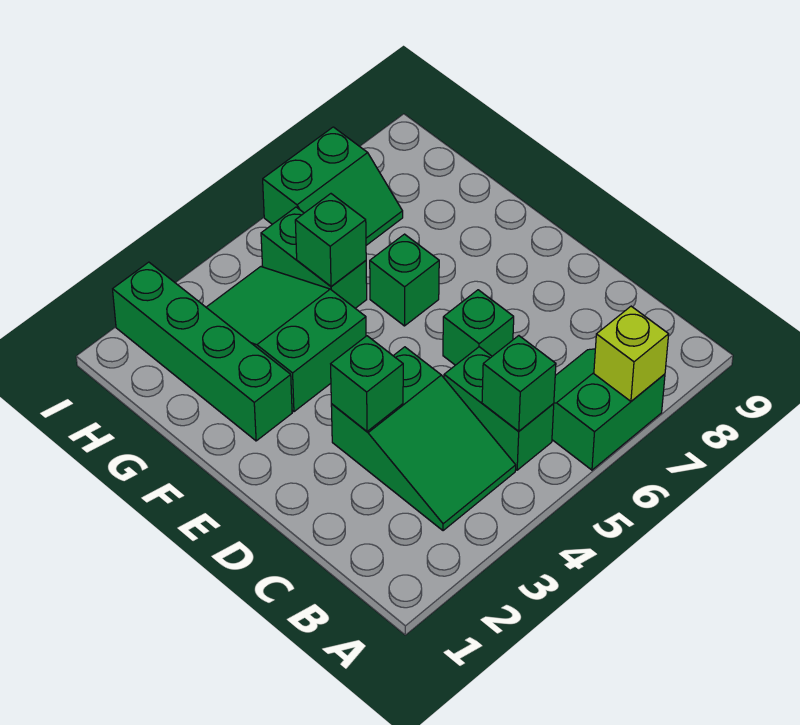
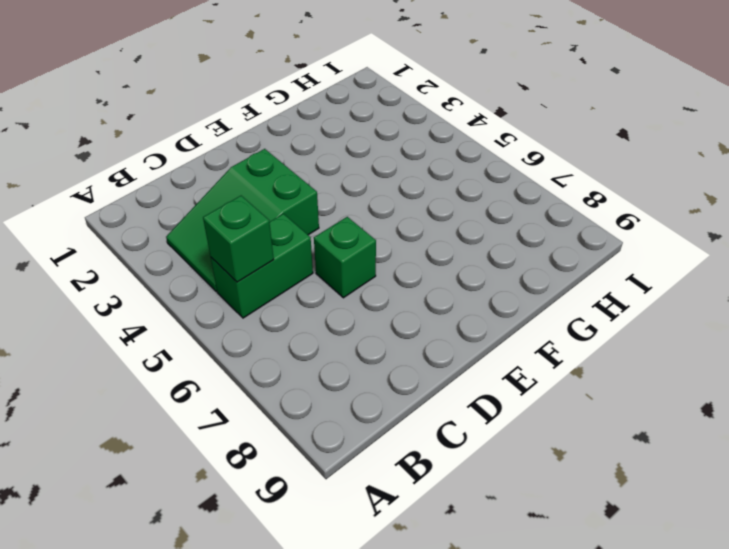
none -> green 2x2 slope [552,349,665,470]
none -> green 1x4 brick [113,262,292,441]
none -> green 2x3 slope [206,267,366,412]

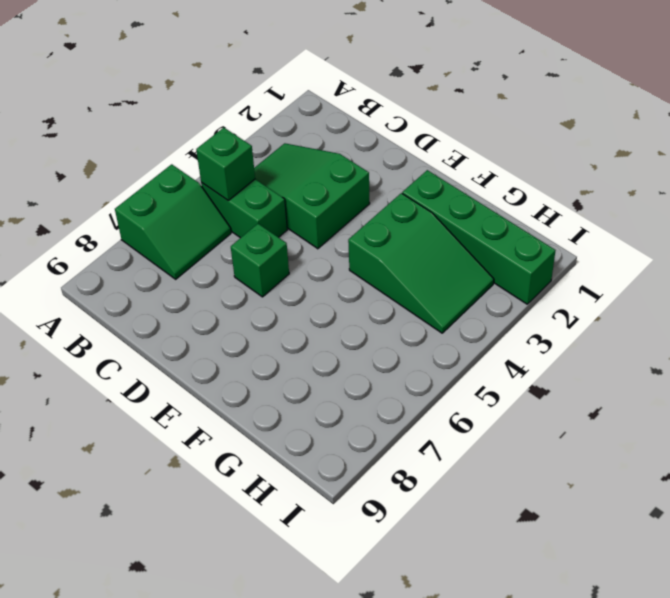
none -> green 1x1 brick [370,234,439,326]
none -> green 1x2 brick [261,207,367,308]
none -> green 2x2 slope [263,127,403,245]

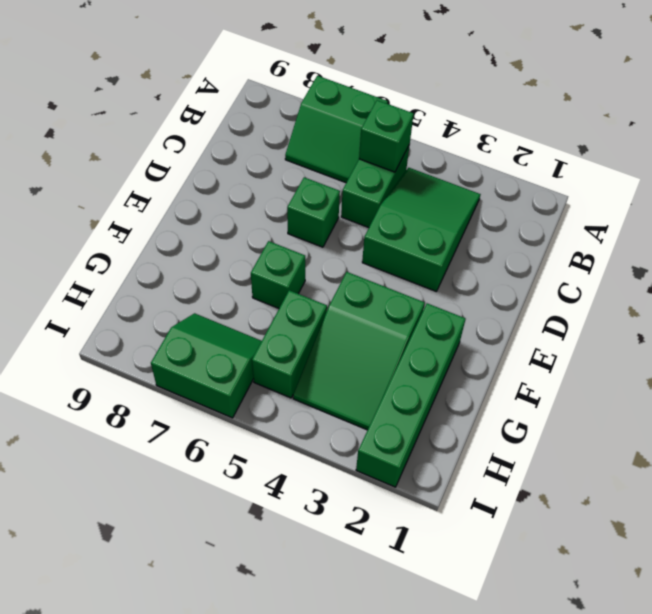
none -> lime 1x1 brick [594,306,669,401]
none -> green 1x1 brick [331,336,403,431]
none -> green 1x1 brick [295,194,366,286]

